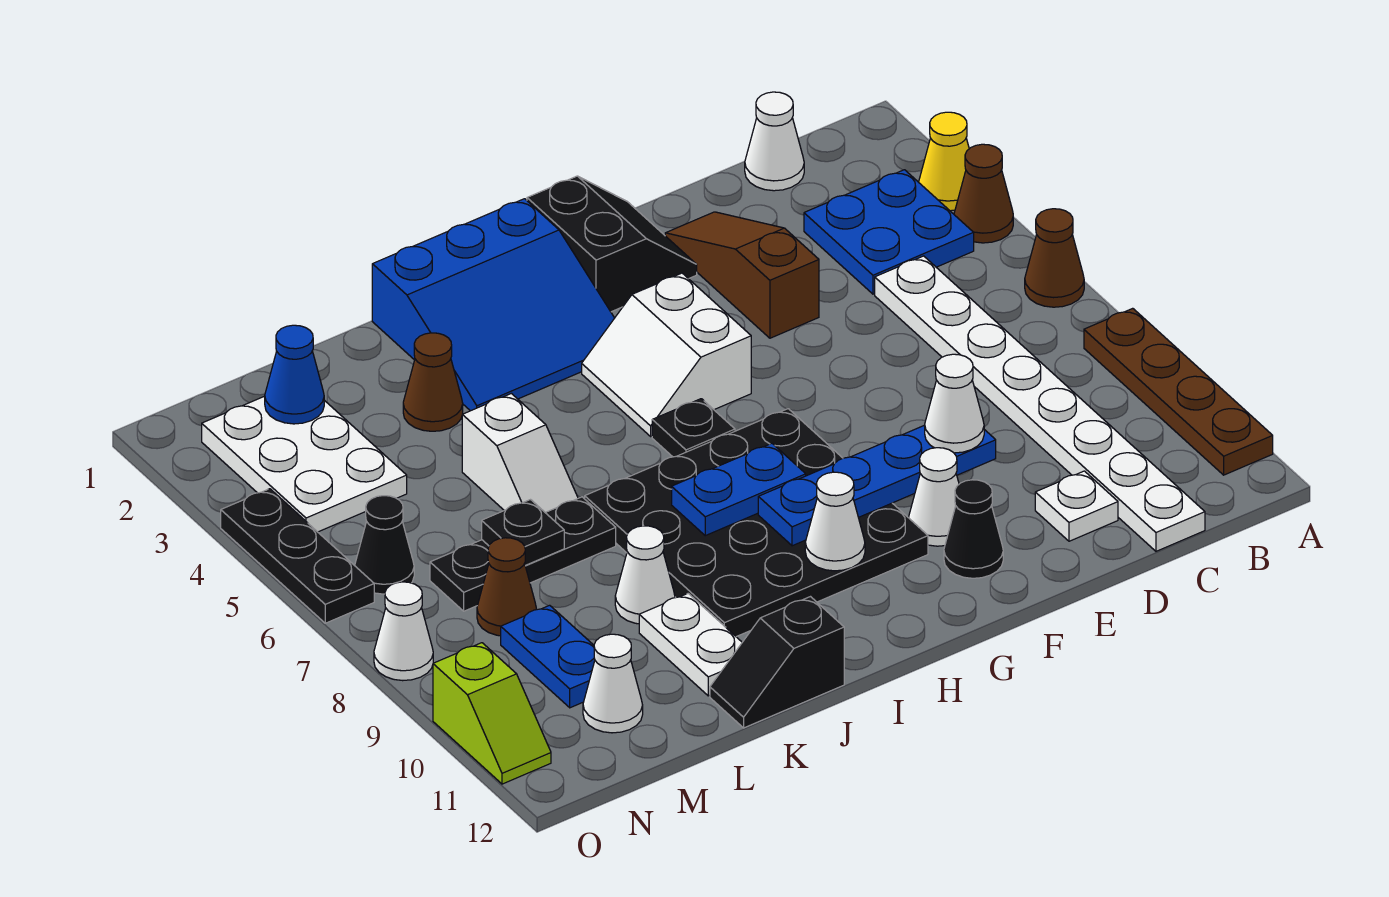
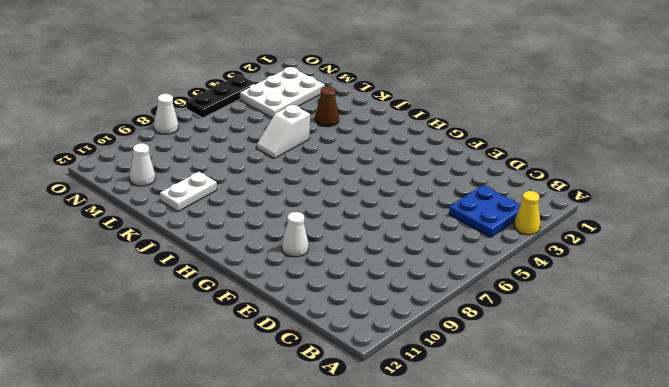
none -> brown 1x1 cone [954,144,1013,243]
none -> brown 1x1 cone [1025,209,1084,307]
none -> brown 1x4 plate [1084,308,1273,475]
none -> white 1x1 cone [745,92,804,191]

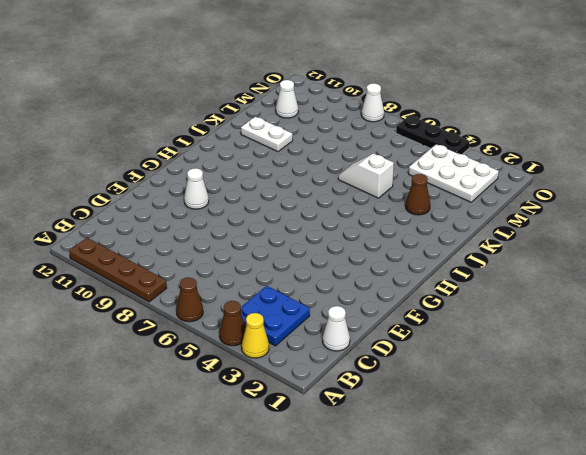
none -> white 1x8 plate [875,256,1205,551]
none -> white 1x1 plate [1035,471,1118,541]
none -> brown 1x3 slope [665,212,819,338]
none -> black 2x2 slope [527,176,697,312]

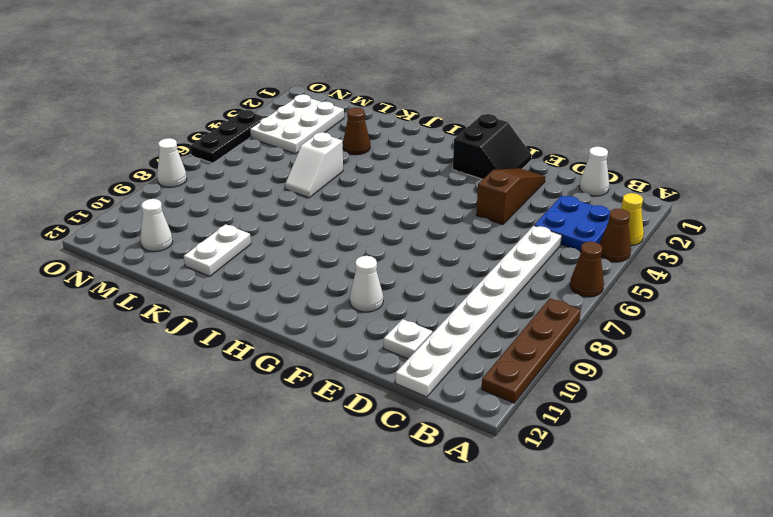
none -> black 1x1 cone [944,480,1003,578]
none -> white 2x2 slope [582,273,751,436]
none -> black 4x4 plate [585,409,928,637]
none -> blue 3x3 slope [372,199,614,411]

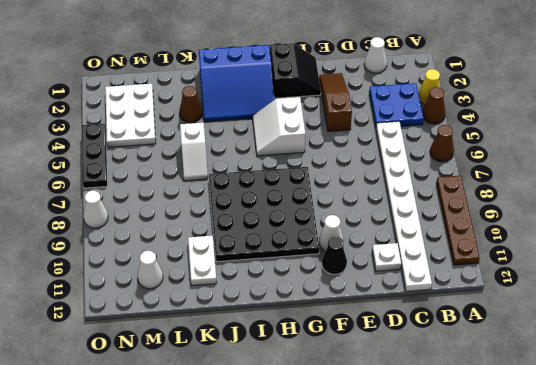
none -> black 1x1 plate [652,399,735,457]
none -> black 1x2 slope [710,597,844,728]
none -> black 1x3 plate [430,497,616,611]
none -> white 1x1 cone [615,526,675,624]

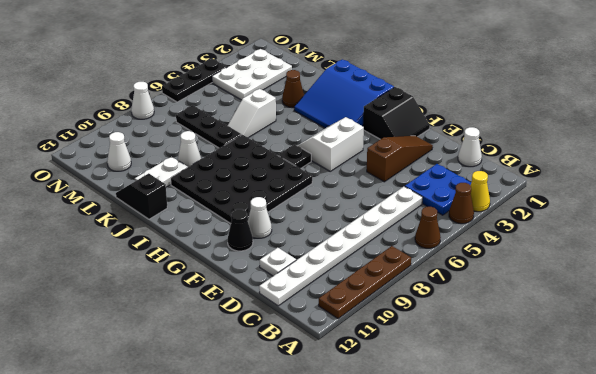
none -> brown 1x1 cone [477,538,536,636]
none -> blue 1x2 plate [501,605,595,708]
none -> black 1x1 cone [355,496,414,594]
none -> lime 1x2 slope [433,643,551,784]

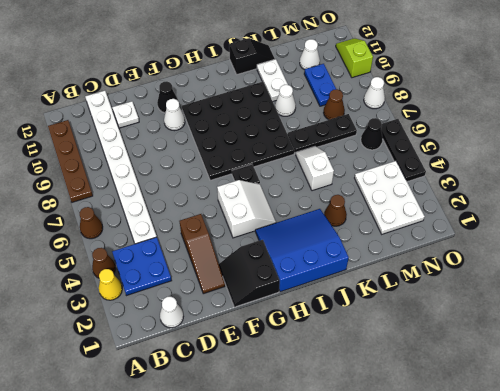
none -> blue 1x4 plate [758,425,996,546]
none -> blue 1x2 plate [672,443,806,536]
none -> white 1x1 cone [805,472,865,571]
none -> black 1x1 plate [482,500,564,565]

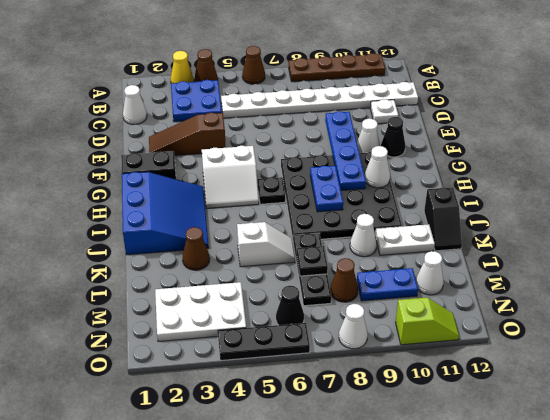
none -> blue 1x1 cone [265,325,324,424]
none -> white 1x1 cone [925,354,984,453]

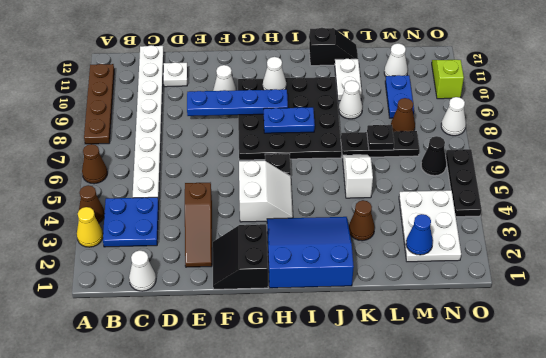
none -> black 1x1 cone [944,480,1003,578]
none -> white 1x1 cone [925,354,984,453]

